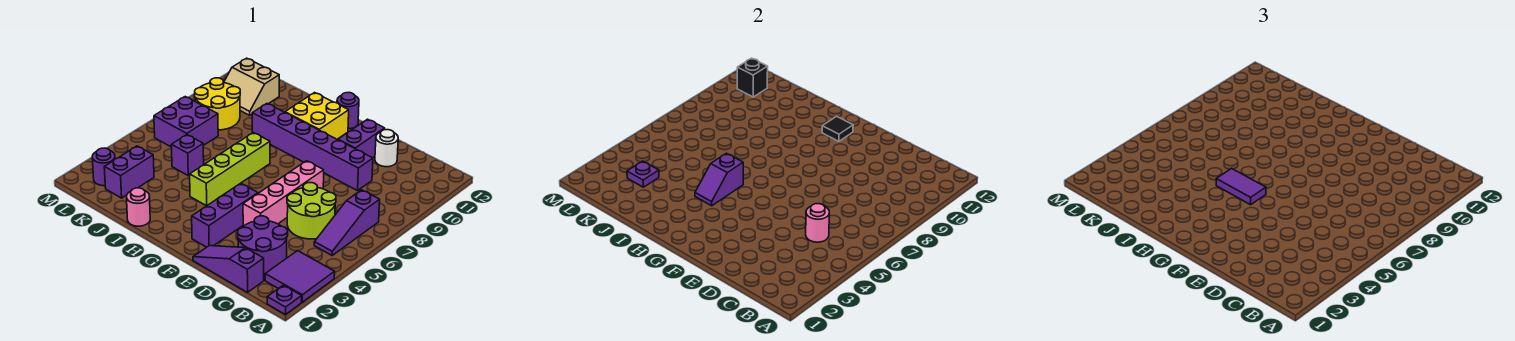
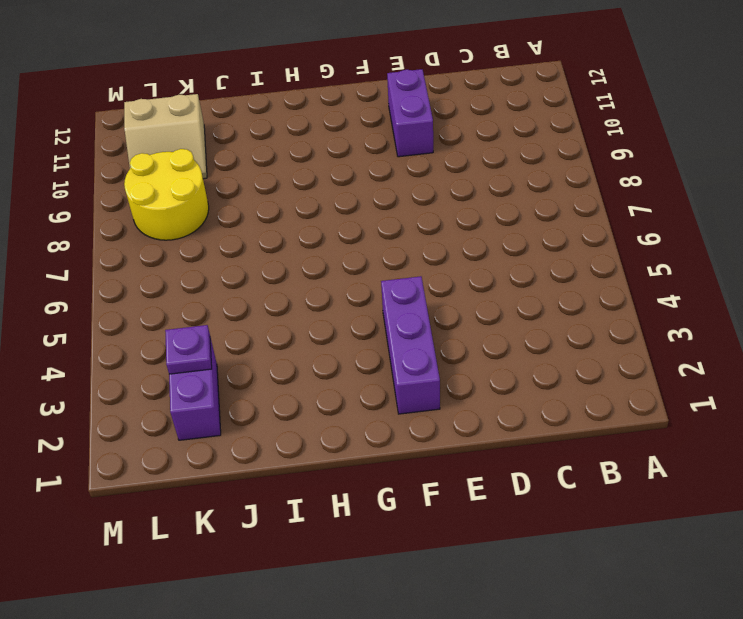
none -> purple 1x1 plate [267,285,302,315]
none -> purple 2x2 tile [265,251,335,302]
none -> purple 1x3 slope [314,190,380,255]

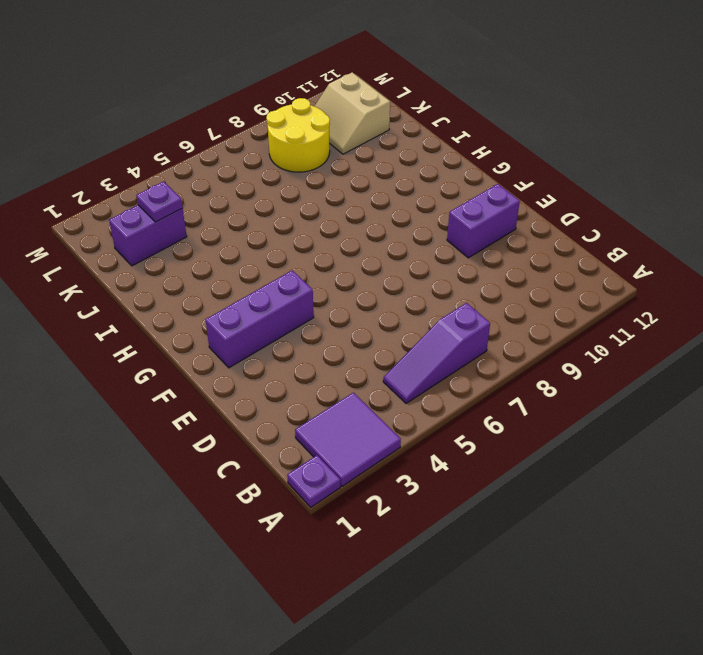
none -> purple 1x3 slope [193,246,264,292]
none -> purple 2x2 round brick [238,216,288,274]
none -> lime 2x2 round brick [287,183,336,239]

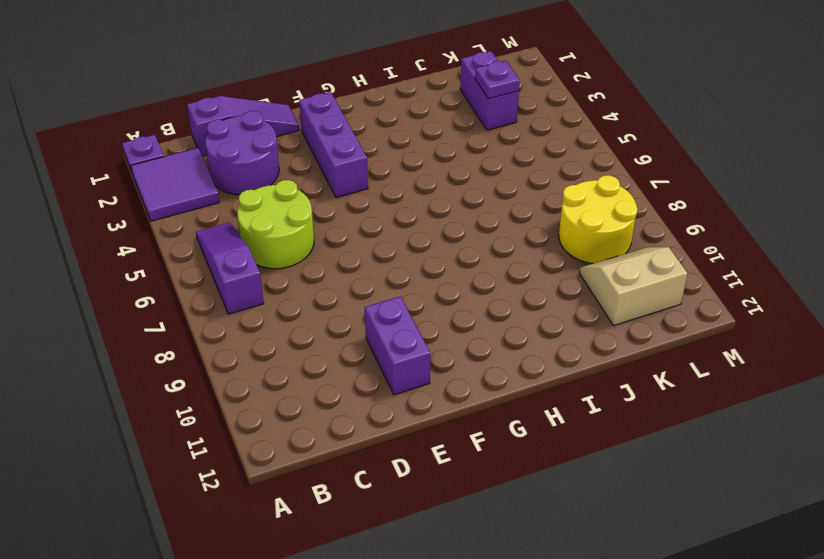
none -> purple 1x6 brick [252,104,373,191]
none -> white 1x1 round brick [375,130,398,167]
none -> pink 1x4 brick [243,161,324,226]

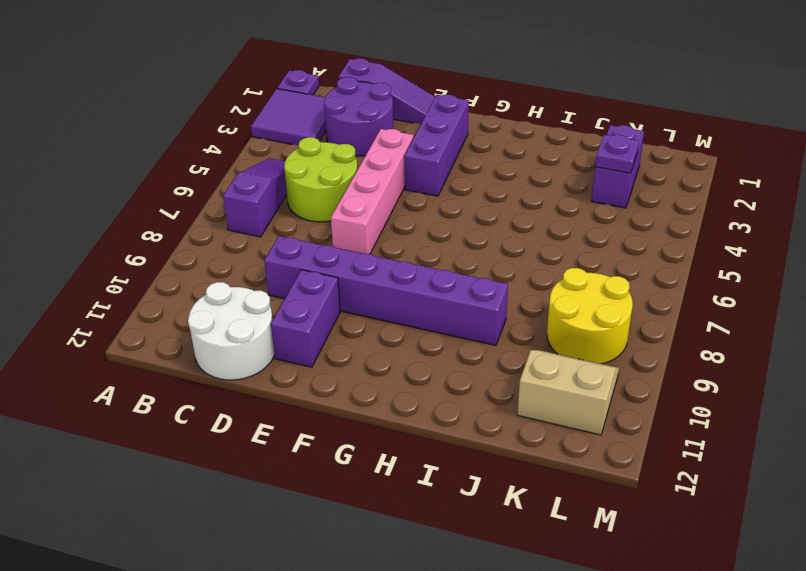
white 2x2 round brick [188,282,274,380] -> white 1x1 round brick [375,130,398,167]
none -> yellow 2x2 brick [285,93,349,139]
none -> purple 1x1 round brick [337,92,359,129]
none -> lime 1x4 brick [190,133,270,206]

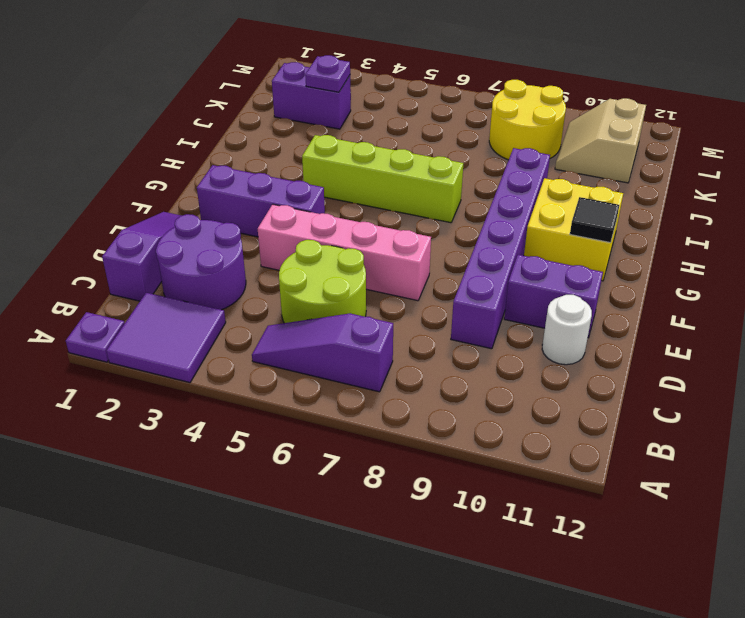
none -> purple 1x1 round brick [337,92,359,129]
none -> pink 1x1 round brick [127,188,150,226]
none -> purple 1x1 brick [171,135,204,175]

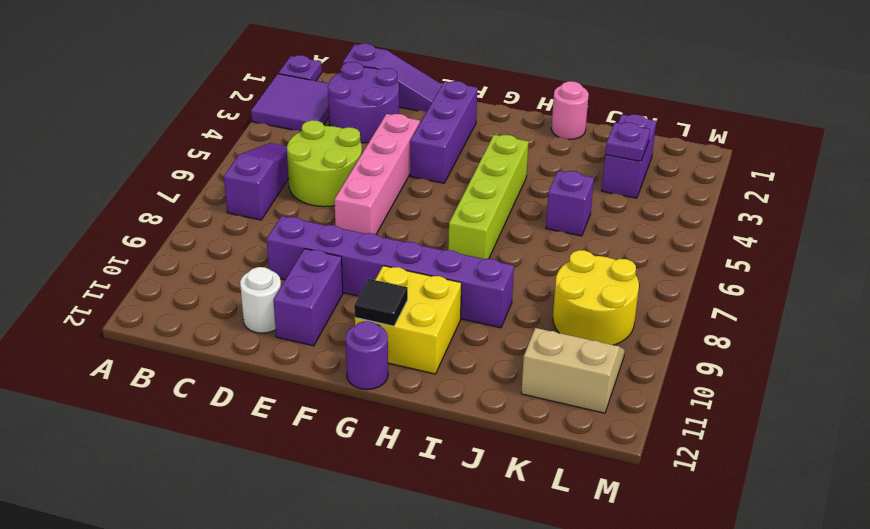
none -> purple 2x2 brick [154,97,218,147]
none -> purple 1x1 round brick [92,148,115,186]
none -> pink 1x1 round brick [806,204,829,242]

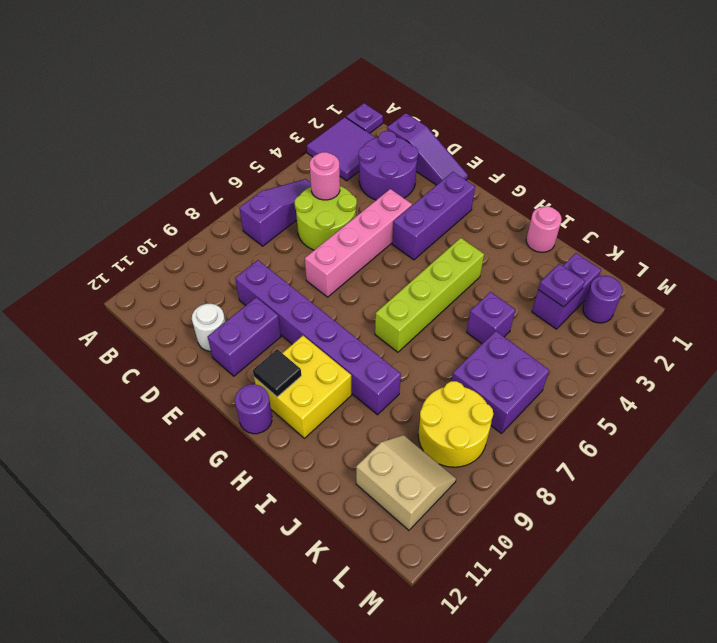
none -> purple 1x2 slope [695,153,743,206]
none -> black 1x1 brick [737,58,768,97]
none -> purple 1x2 tile [1216,168,1266,205]

